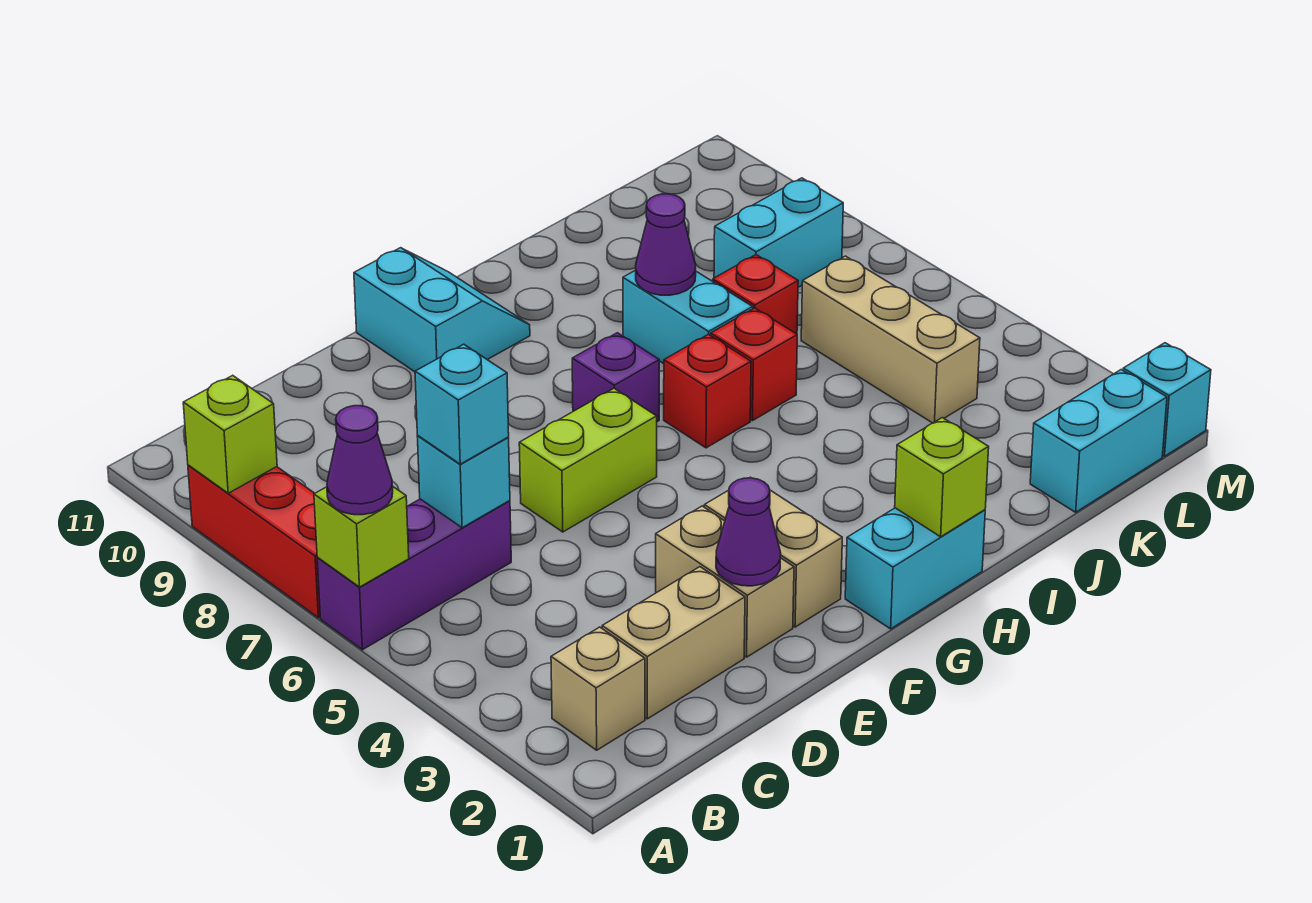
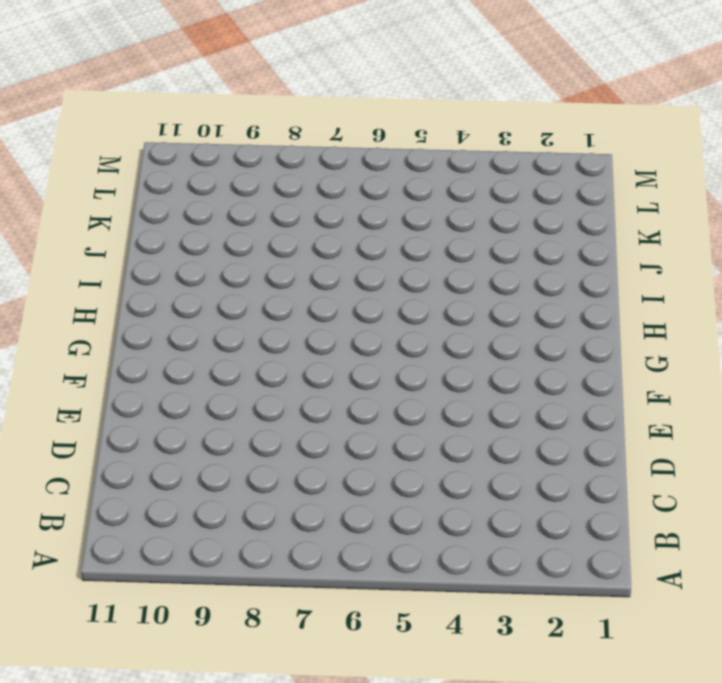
none -> purple 1x3 brick [317,499,511,650]
none -> red 1x3 brick [188,465,320,618]
none -> tan 1x1 brick [551,627,645,750]

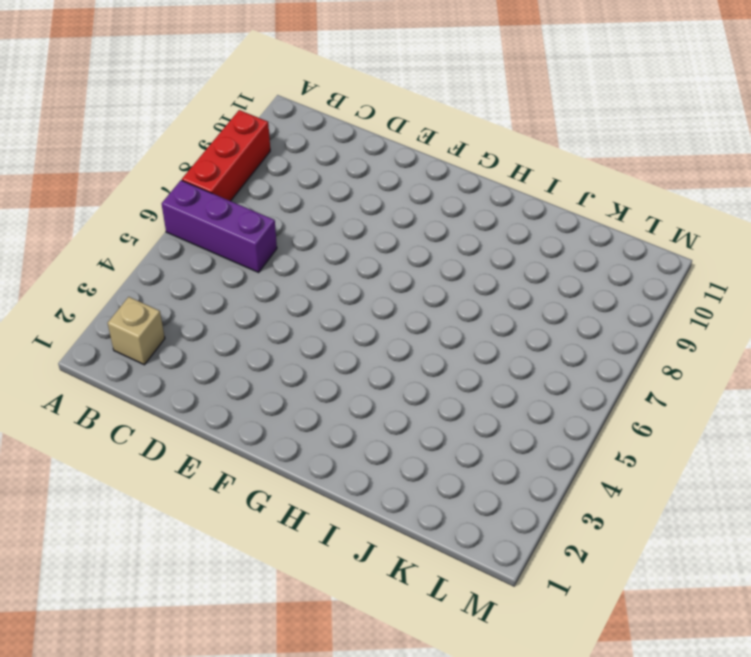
none -> tan 1x2 brick [602,567,745,719]
none -> tan 1x2 brick [656,506,794,657]
none -> lime 1x2 brick [519,388,657,532]

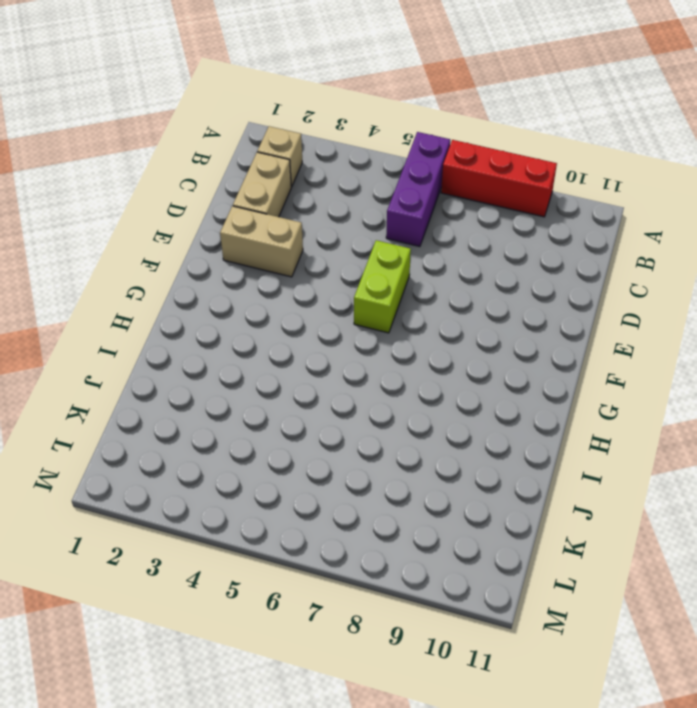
none -> tan 1x2 brick [704,477,842,627]
none -> cyan 2x2 slope [354,248,530,372]
none -> cyan 1x2 brick [845,508,985,629]

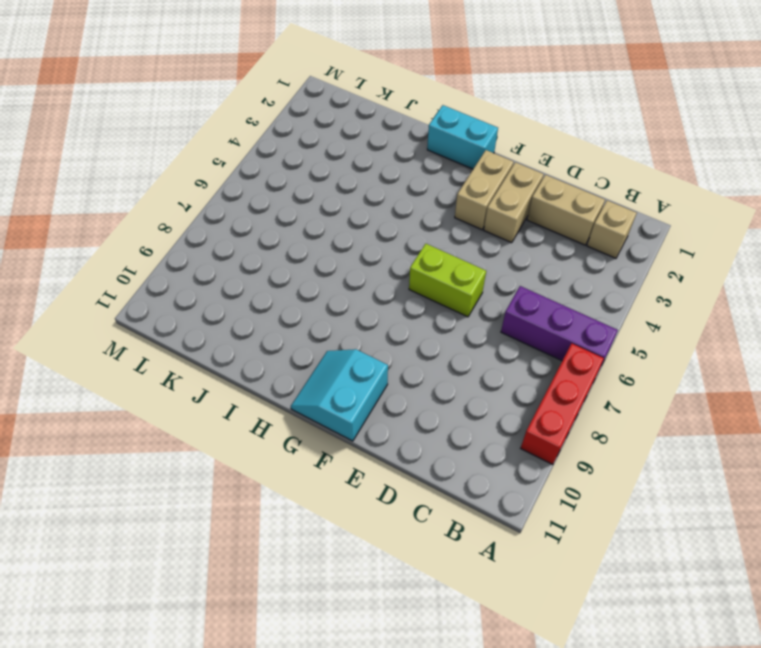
none -> purple 1x1 brick [572,333,659,422]
none -> red 1x1 brick [664,334,751,448]
none -> red 1x1 brick [711,308,797,421]

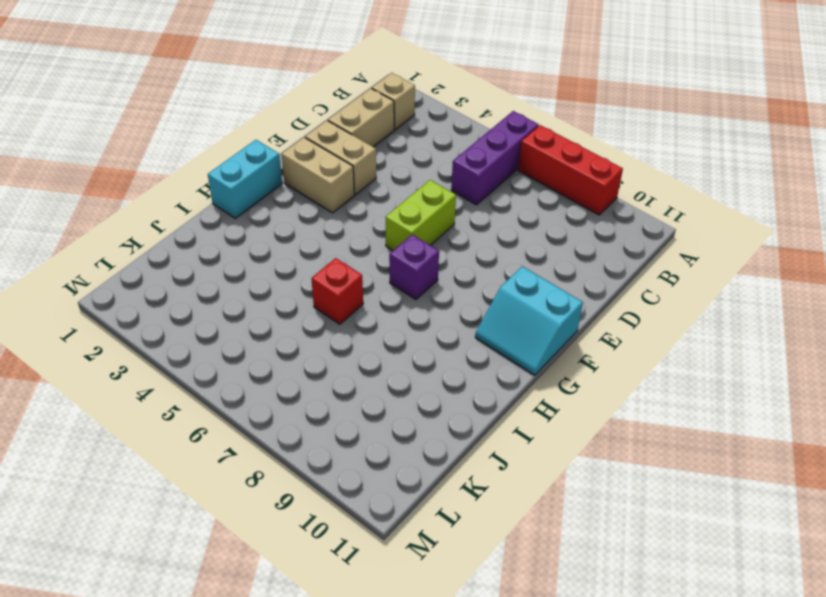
none -> red 1x1 brick [664,334,751,448]
none -> cyan 1x2 brick [623,270,753,364]
none -> red 1x1 brick [713,255,798,334]

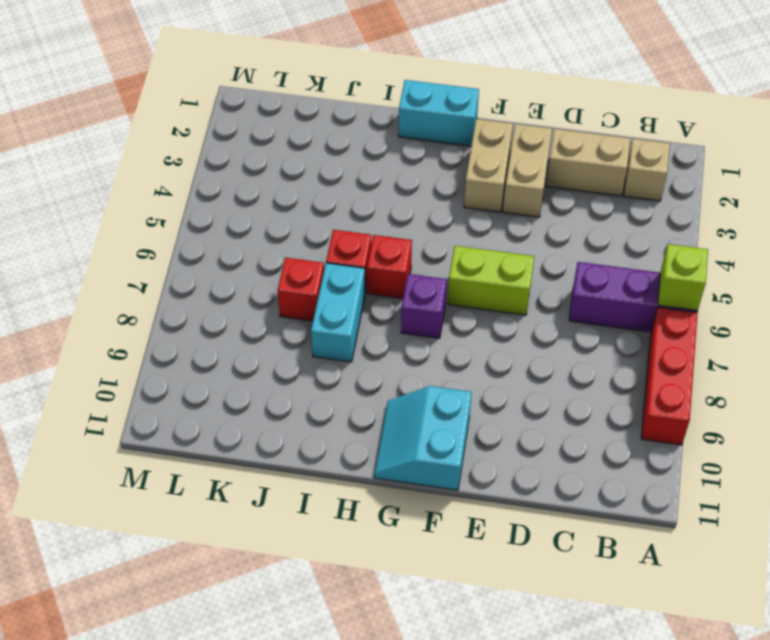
none -> cyan 1x2 brick [1030,370,1167,512]
none -> tan 1x3 brick [801,256,980,423]
none -> cyan 1x2 brick [714,178,843,287]

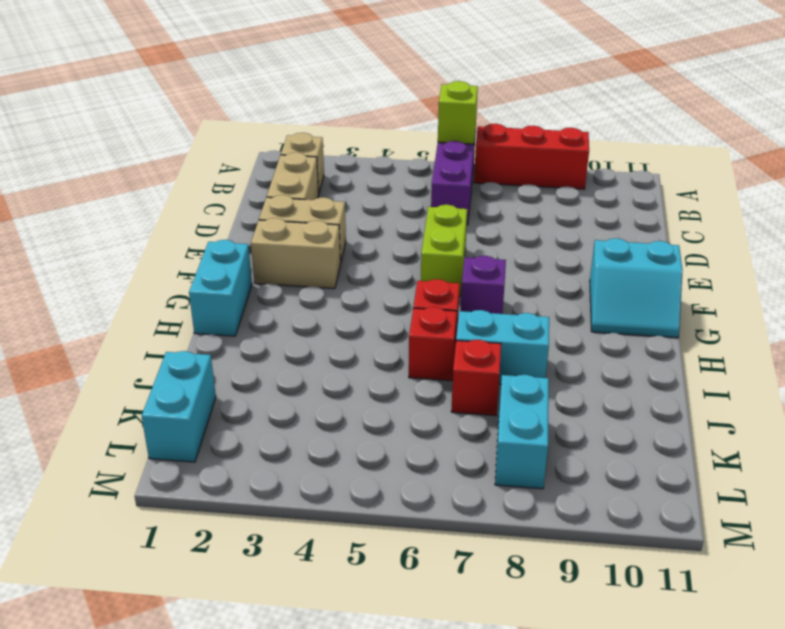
none -> tan 1x3 brick [801,256,980,423]
none -> cyan 1x1 brick [1123,343,1211,456]
none -> lime 1x1 brick [183,375,277,493]

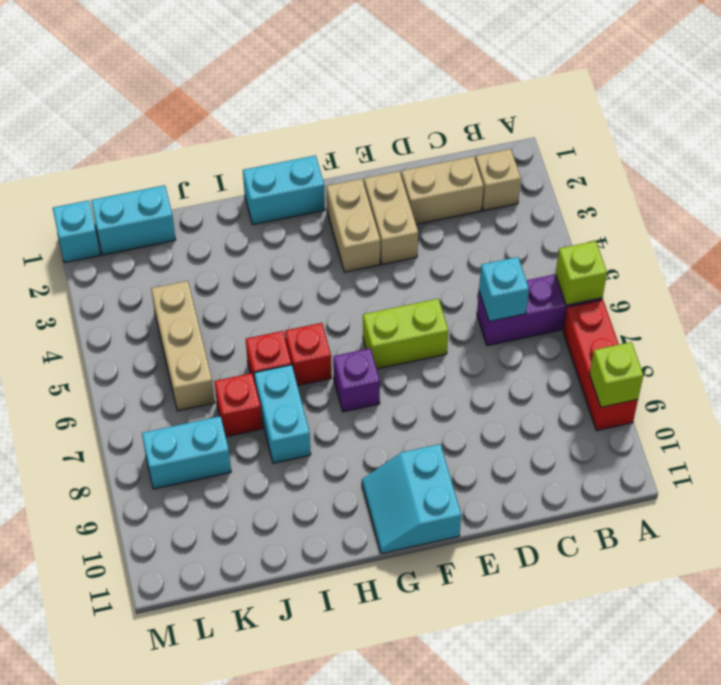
none -> purple 1x1 cone [716,478,781,586]
none -> lime 1x1 brick [895,418,989,537]
none -> purple 1x1 cone [636,194,696,295]

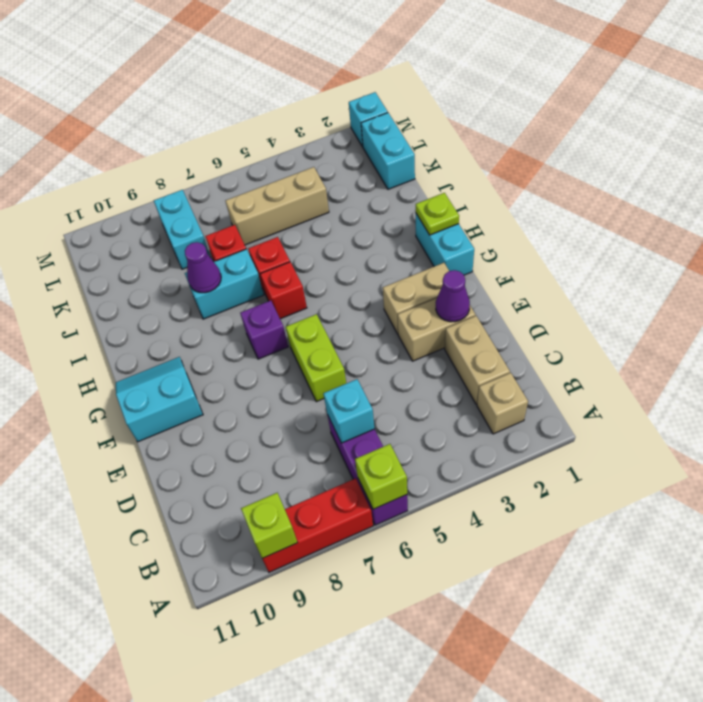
lime 1x1 plate [416,193,459,235] -> lime 1x1 brick [895,418,989,537]
none -> purple 1x1 cone [327,406,393,515]
none -> cyan 1x1 brick [415,344,509,464]

